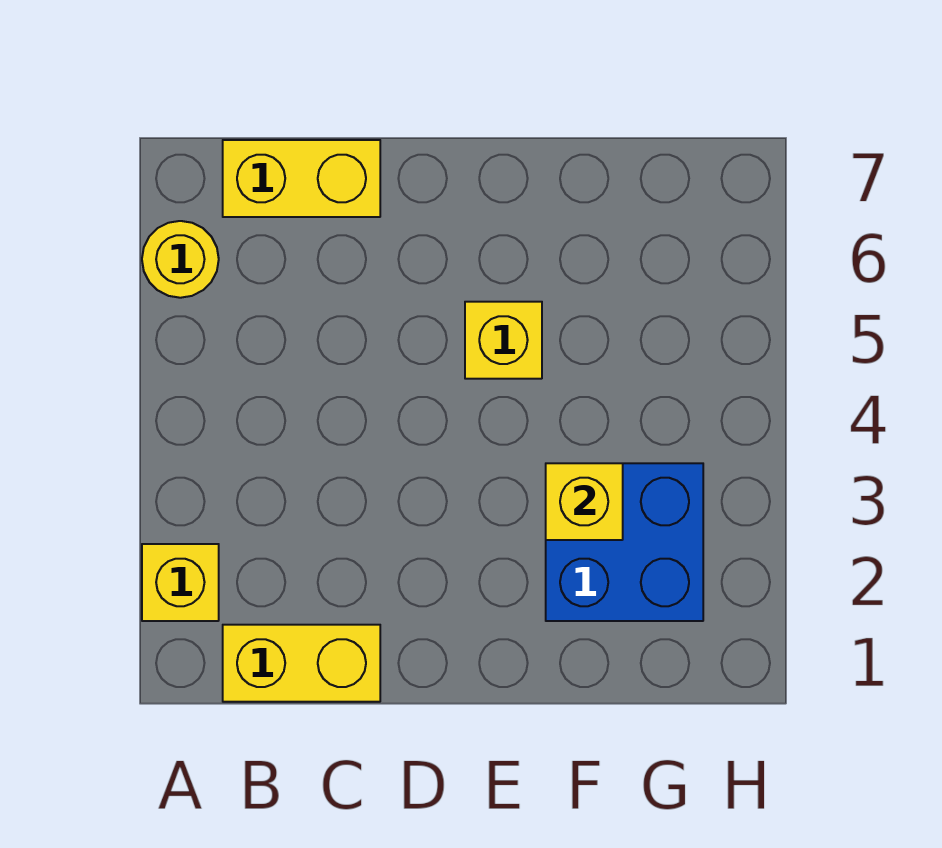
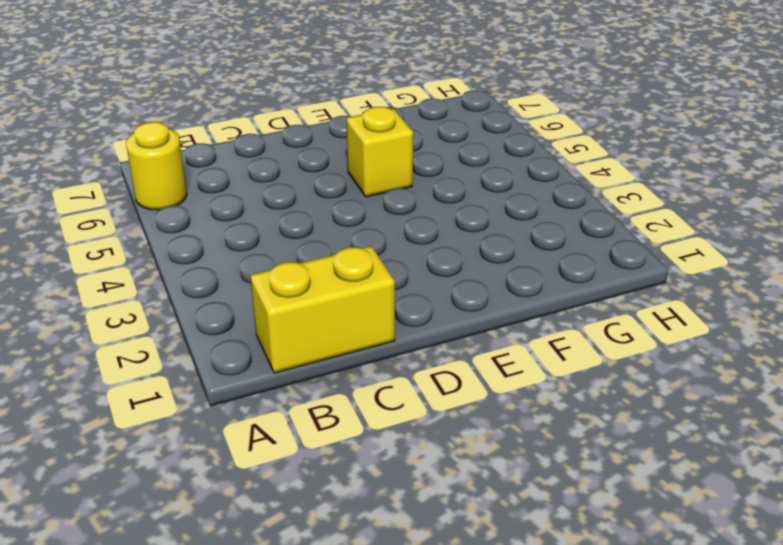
none -> yellow 1x1 brick [142,544,219,621]
none -> yellow 1x2 brick [223,140,380,217]

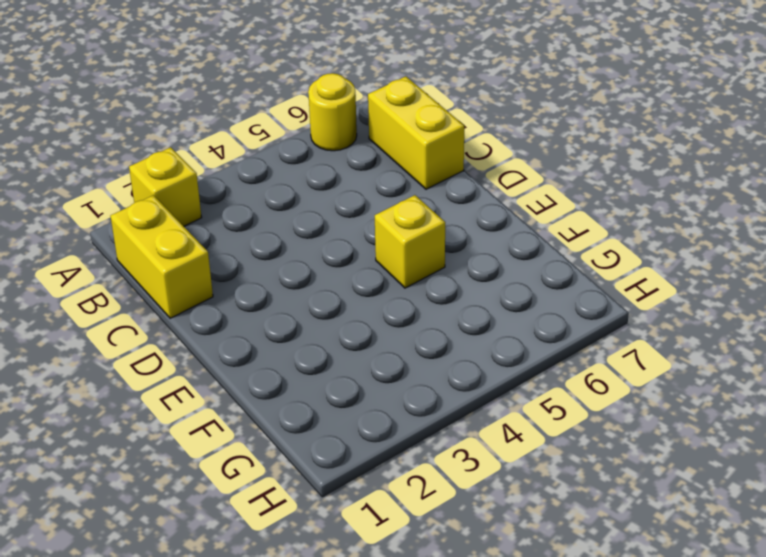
none -> blue 2x2 brick [546,463,703,621]
none -> yellow 1x1 brick [546,463,623,540]

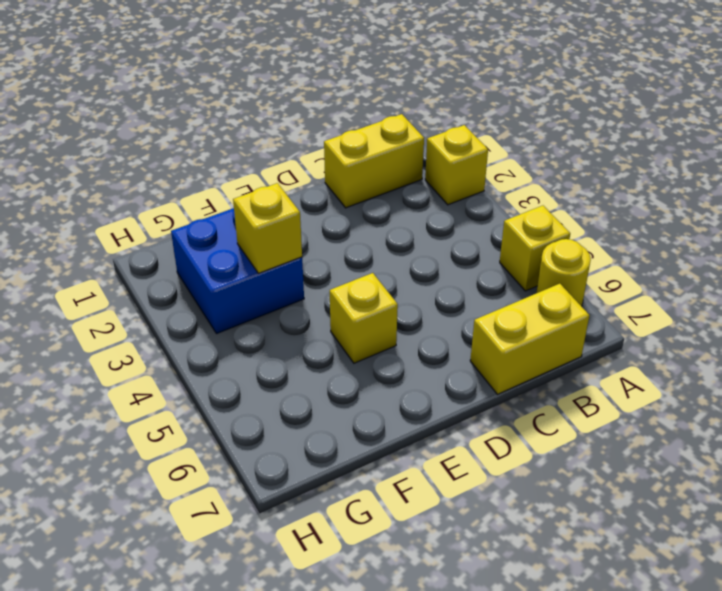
yellow 1x1 brick [500,206,570,291] -> none

